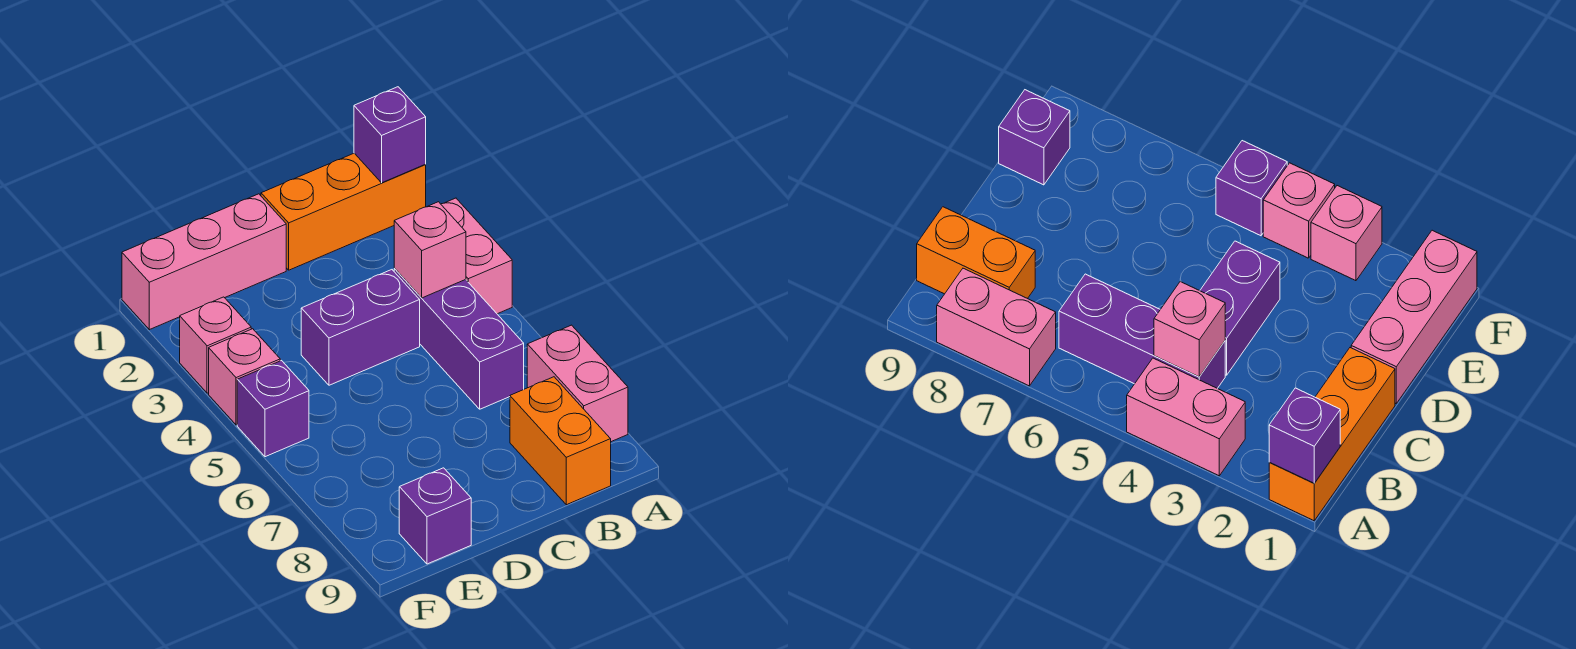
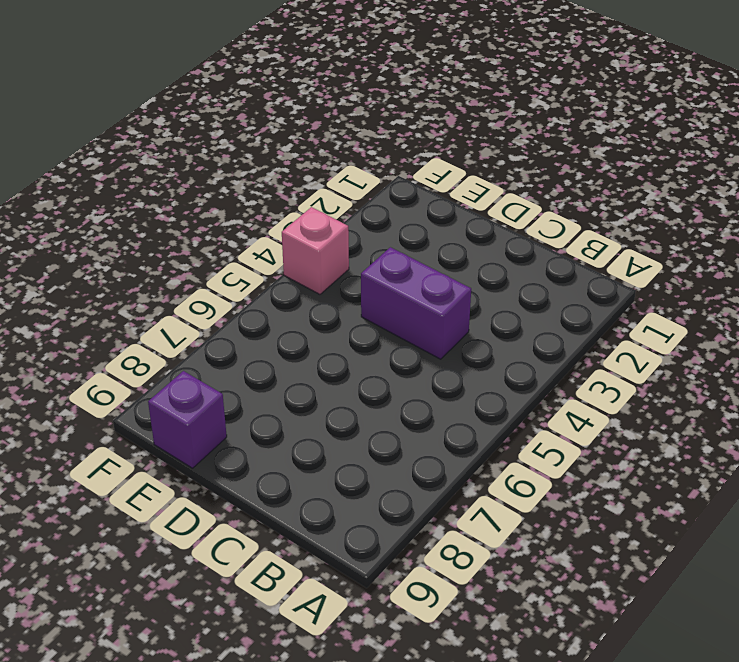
none -> orange 1x3 brick [261,153,426,270]
none -> pink 1x2 brick [441,198,512,314]
none -> pink 1x2 brick [527,325,628,442]

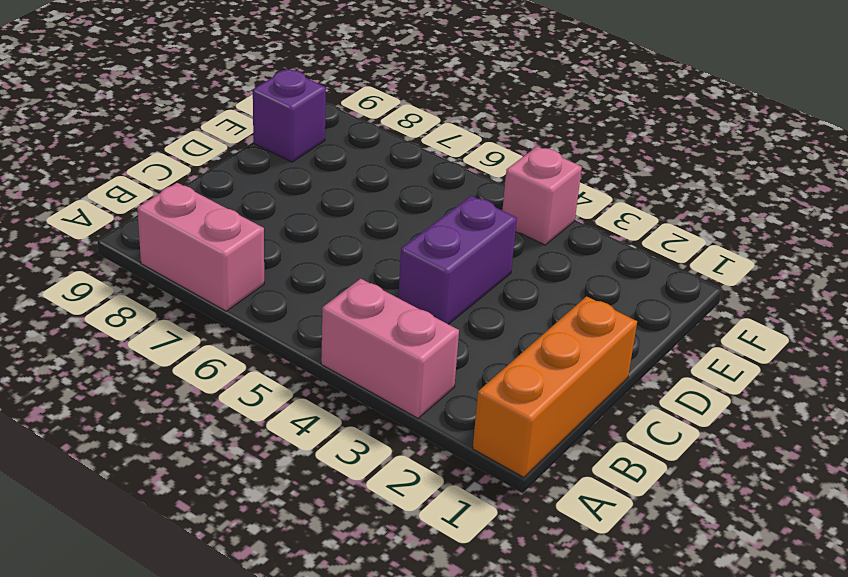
none -> purple 1x3 brick [394,269,524,409]
none -> orange 1x2 brick [510,377,611,505]
none -> pink 1x3 brick [122,194,286,330]

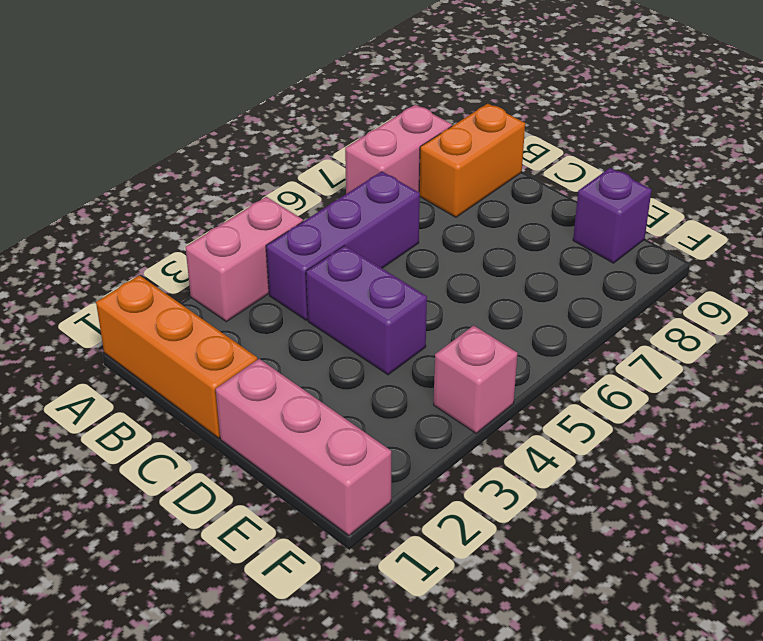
none -> pink 1x1 brick [180,297,251,393]
none -> purple 1x1 brick [237,361,309,457]
none -> purple 1x1 brick [354,87,426,183]

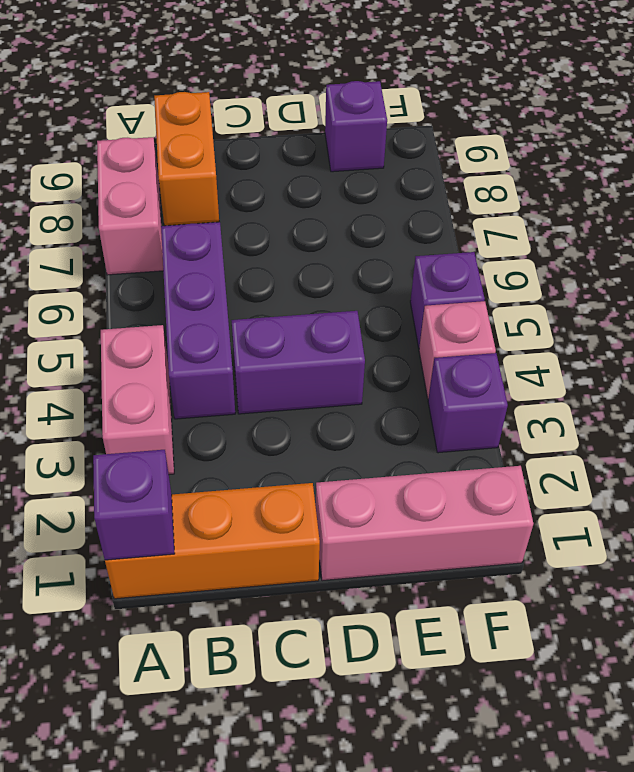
purple 1x1 brick [428,353,508,453] -> pink 1x1 brick [180,297,251,393]
none -> pink 1x1 brick [394,202,466,298]

